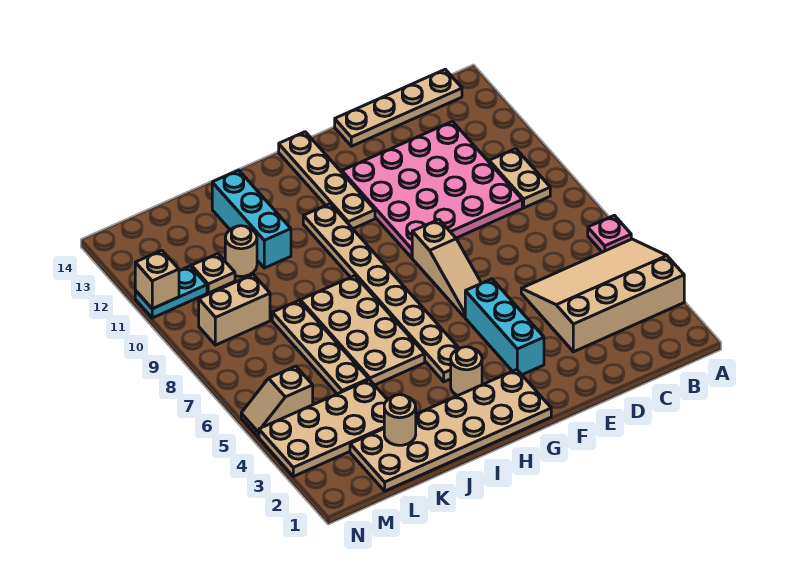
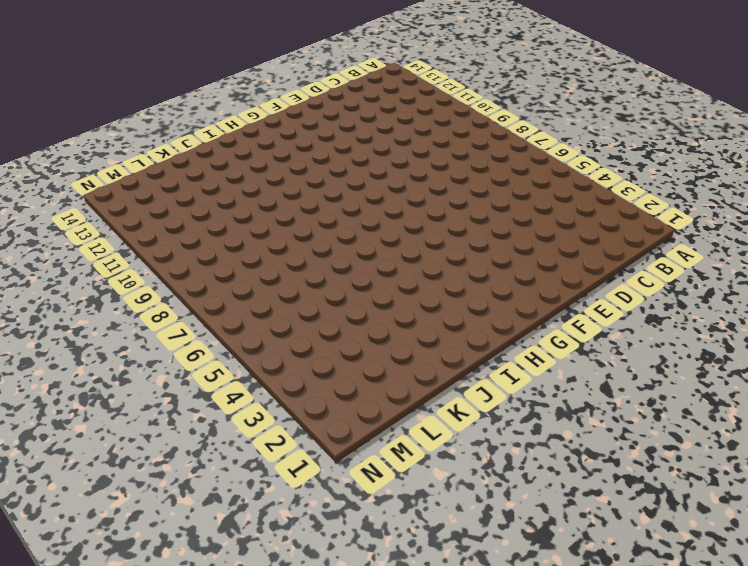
none -> tan 3x4 slope [521,239,684,352]
none -> pink 1x1 plate [588,215,631,252]
none -> tan 1x2 plate [489,149,550,208]

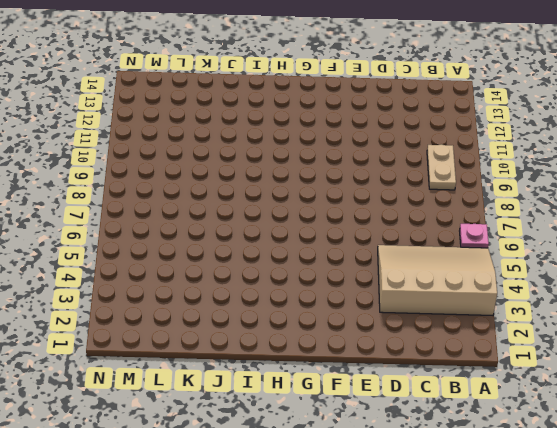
none -> tan 1x4 plate [335,69,462,146]
none -> pink 4x4 plate [342,122,522,258]
none -> cyan 1x3 brick [465,279,544,375]

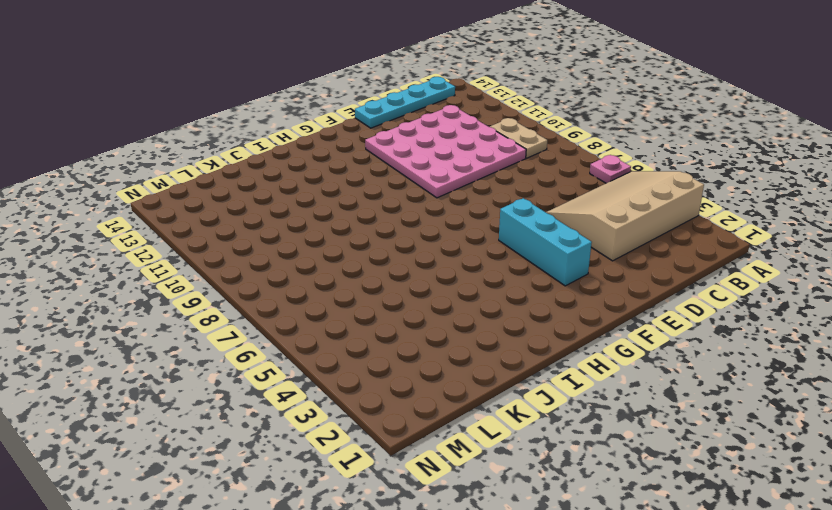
cyan 1x4 plate [355,77,455,128] -> tan 1x4 plate [335,69,462,146]
none -> tan 1x3 slope [412,220,481,317]
none -> tan 2x6 plate [350,370,551,491]
none -> tan 1x4 plate [279,132,375,229]

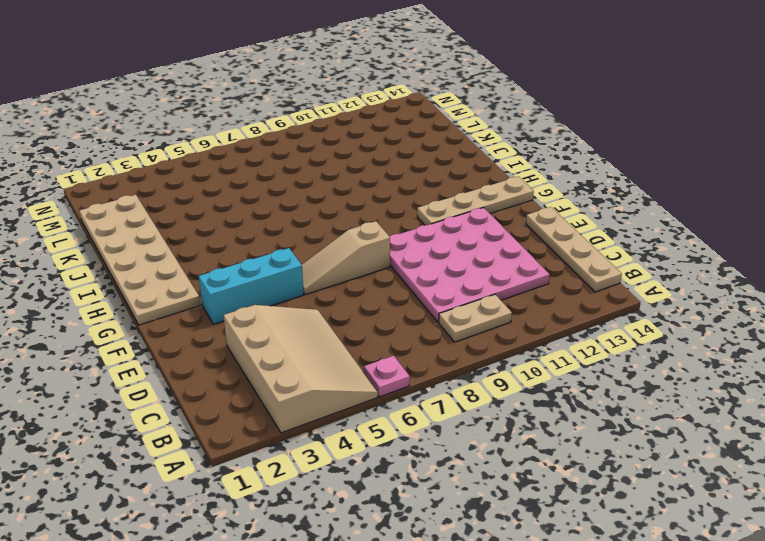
none -> tan 1x1 round brick [451,347,482,396]
none -> tan 1x8 plate [303,204,459,382]
none -> tan 2x4 plate [300,276,425,385]

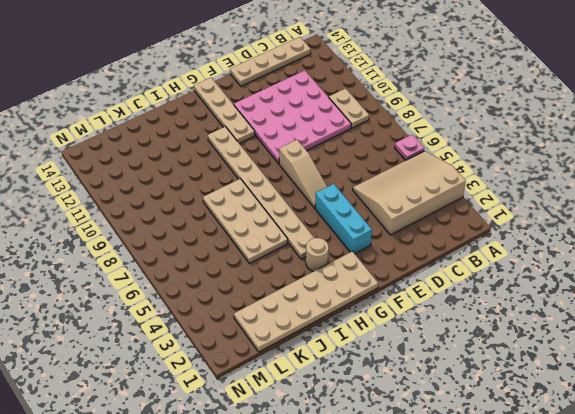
none -> cyan 1x3 brick [212,170,291,268]
none -> tan 2x4 plate [259,380,387,476]
none -> tan 1x4 plate [272,301,369,394]

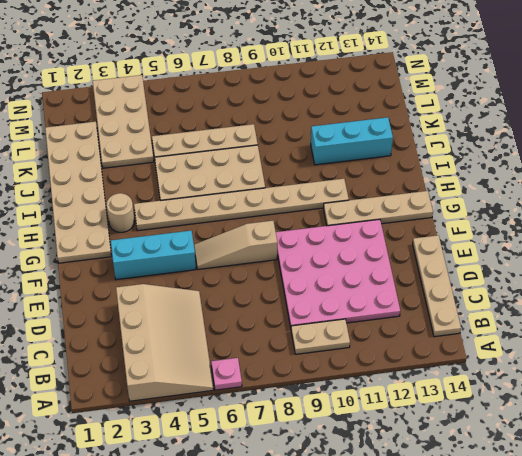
none -> tan 1x1 round brick [225,226,257,276]
none -> tan 1x2 brick [199,274,270,345]
none -> tan 1x1 plate [191,254,235,293]

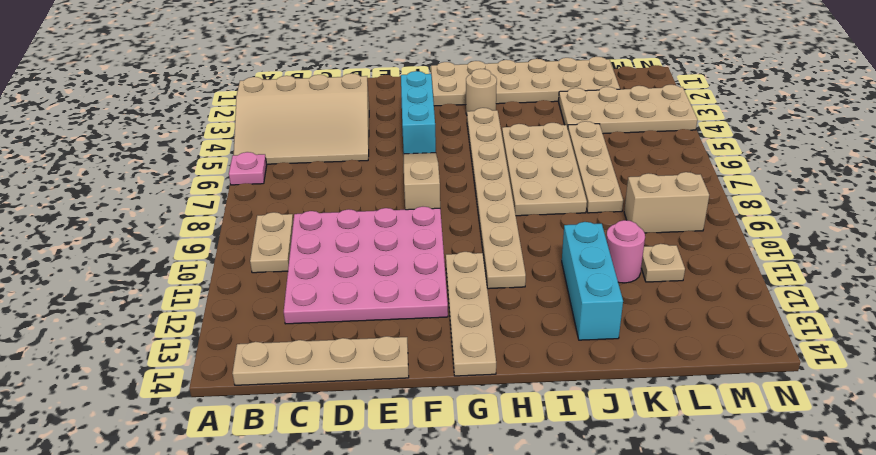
pink 1x1 round brick [606,220,645,283] -> tan 1x1 round brick [225,226,257,276]
none -> tan 1x2 slope [241,366,313,437]
none -> cyan 1x2 plate [135,266,207,318]
none -> tan 1x1 round brick [384,395,416,445]

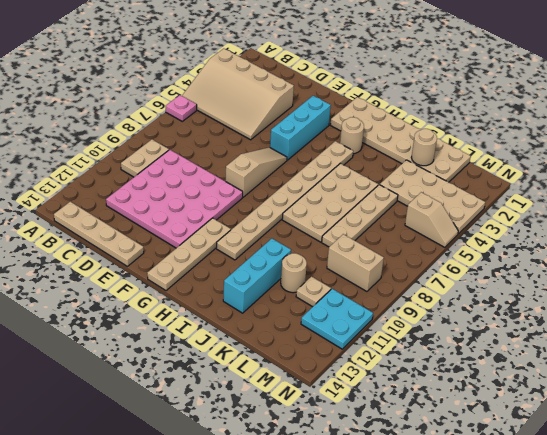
cyan 2x2 plate [301,289,373,349] -> cyan 1x2 plate [135,266,207,318]
none -> tan 1x1 brick [135,251,179,309]

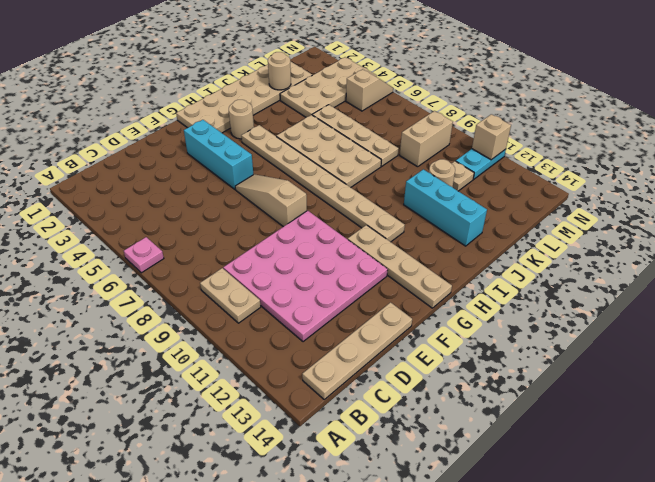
none -> tan 3x4 slope [521,239,684,352]

